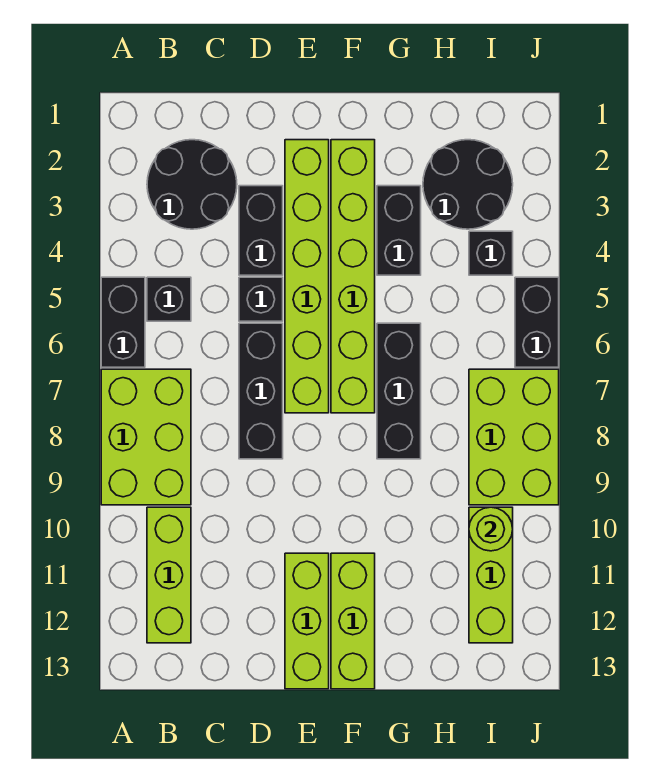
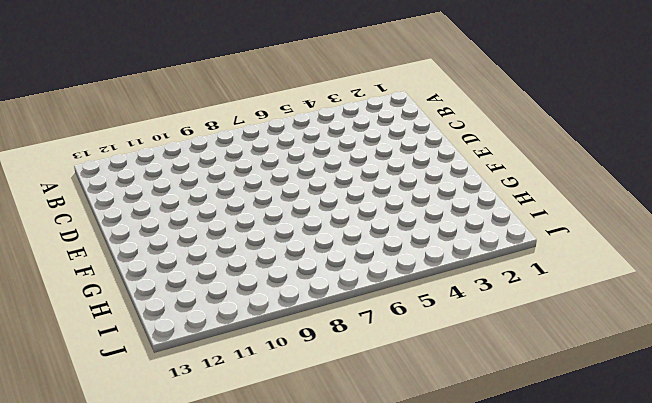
none -> black 1x2 brick [101,277,145,367]
none -> lime 2x3 brick [101,369,191,505]
none -> black 2x2 round brick [147,140,237,229]

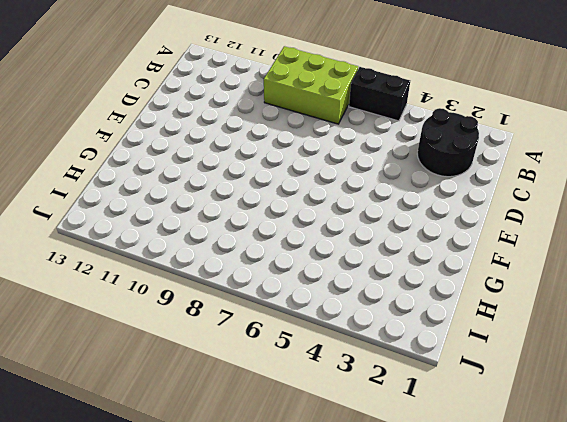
none -> black 1x1 brick [147,277,191,321]
none -> lime 1x3 brick [147,507,191,643]
none -> black 1x2 brick [239,186,283,275]

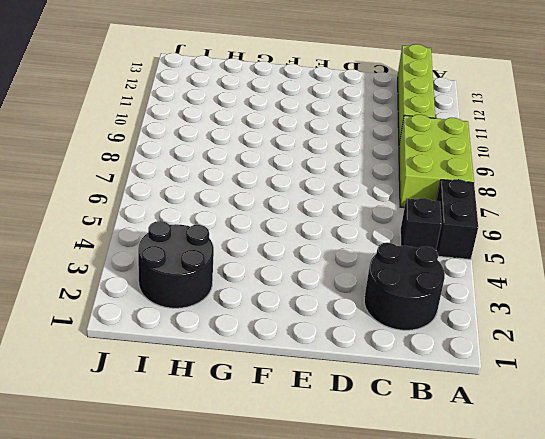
lime 1x4 brick [398,44,435,142] -> lime 1x3 brick [147,507,191,643]
none -> black 1x2 brick [239,186,283,275]
none -> black 1x1 brick [239,277,283,321]
none -> black 1x3 brick [239,323,283,459]

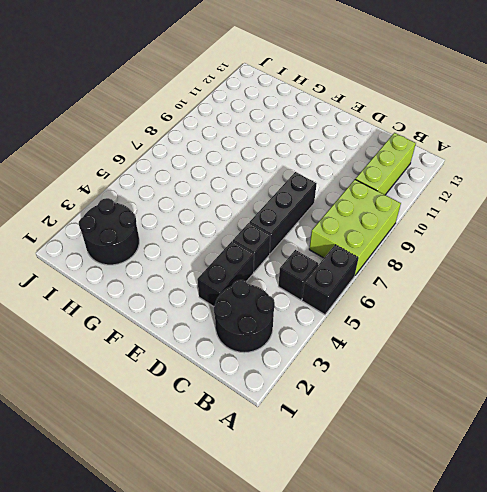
none -> lime 1x6 brick [285,140,329,413]
none -> lime 1x3 brick [285,553,329,689]
none -> lime 1x6 brick [331,140,375,413]

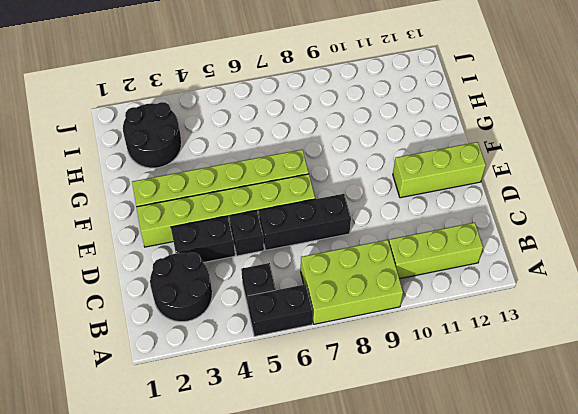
none -> lime 1x3 brick [331,553,375,689]
none -> black 1x2 brick [377,186,421,275]
none -> black 1x3 brick [377,323,421,459]

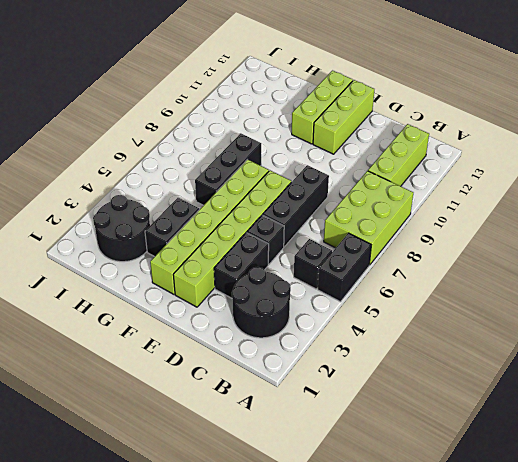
none -> black 1x1 brick [469,231,513,275]
none -> lime 2x3 brick [469,369,559,505]
none -> lime 1x3 brick [469,507,513,643]

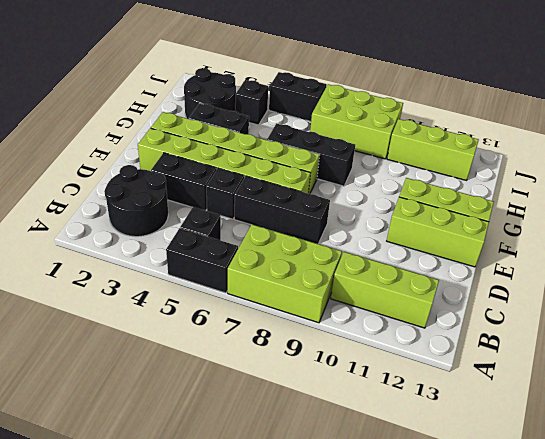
none -> lime 1x1 round brick [469,507,513,551]

